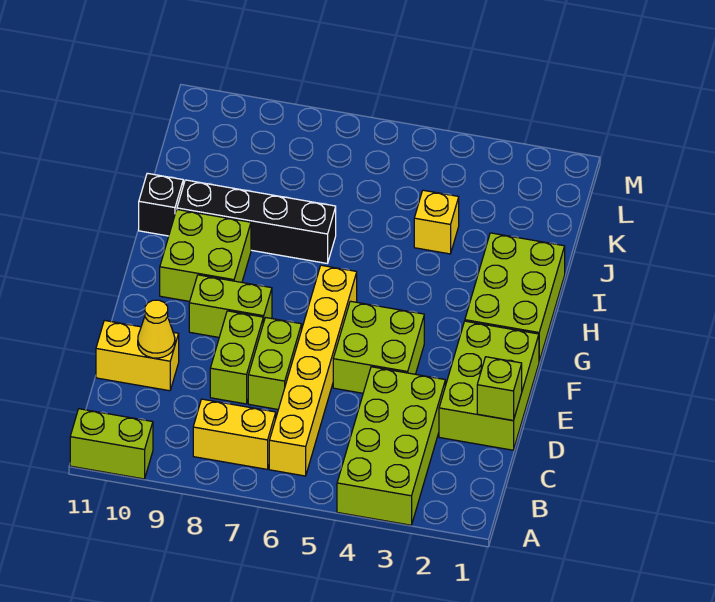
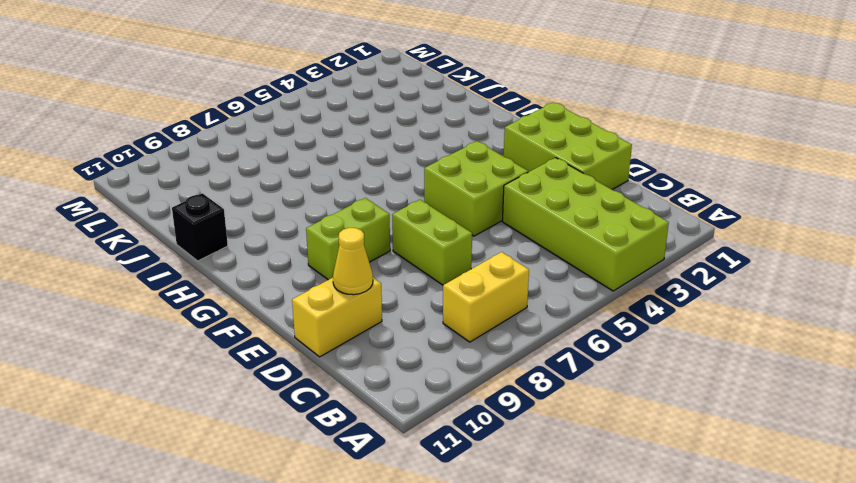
none -> lime 1x2 brick [70,409,153,479]
none -> yellow 1x6 brick [269,265,357,476]
none -> lime 1x2 brick [210,311,263,404]

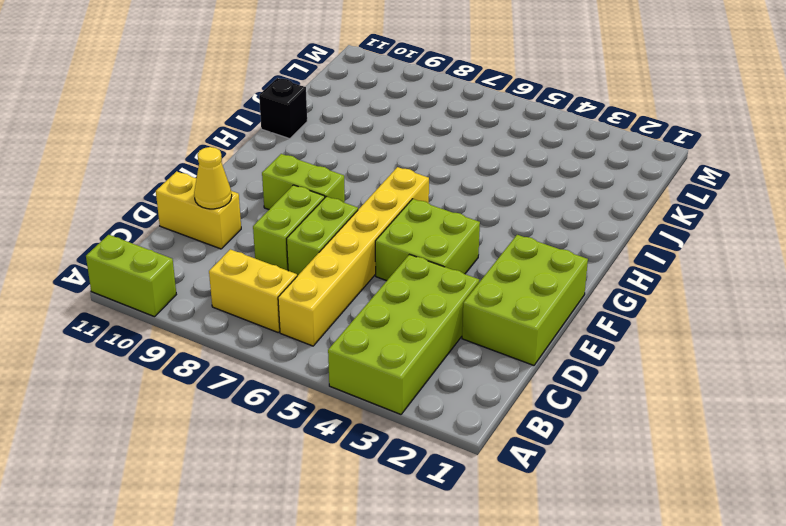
none -> lime 2x3 brick [465,233,565,361]
none -> lime 2x2 brick [160,210,251,301]
none -> black 1x4 brick [177,180,336,263]

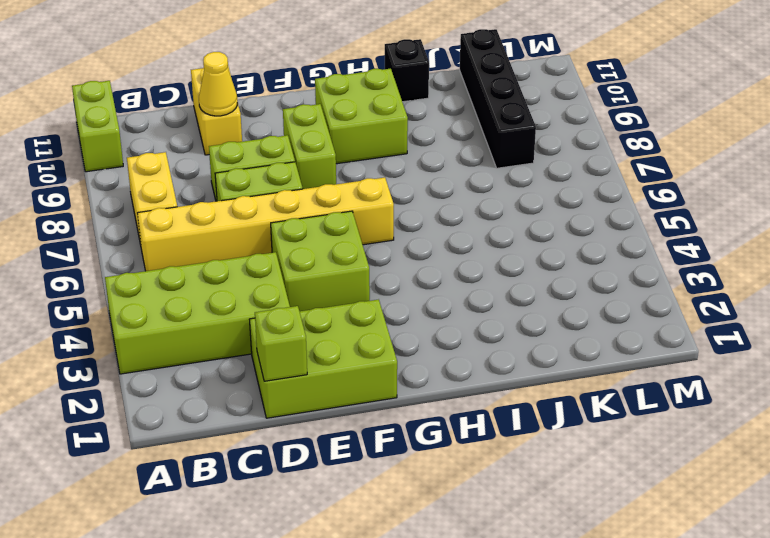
black 1x4 brick [460,29,536,168] -> black 1x4 brick moved to [177,180,336,263]
none -> lime 2x3 brick [465,233,565,361]
none -> yellow 1x1 brick [414,190,459,254]

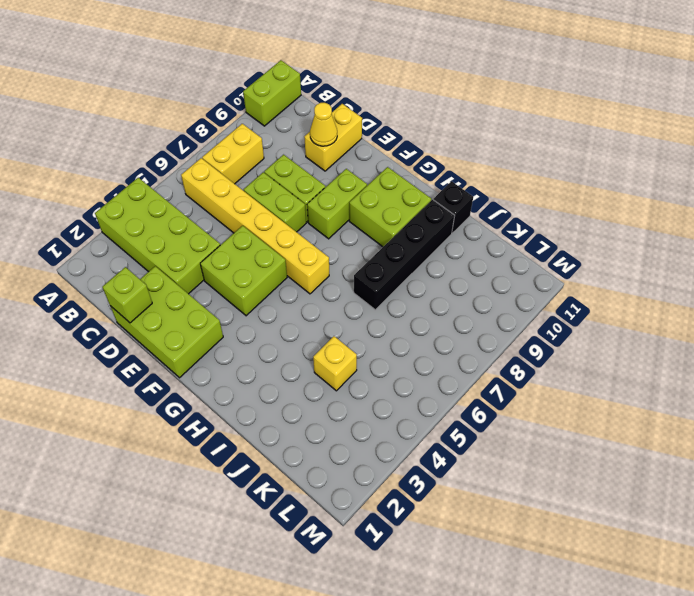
none -> lime 2x3 brick [465,233,565,361]

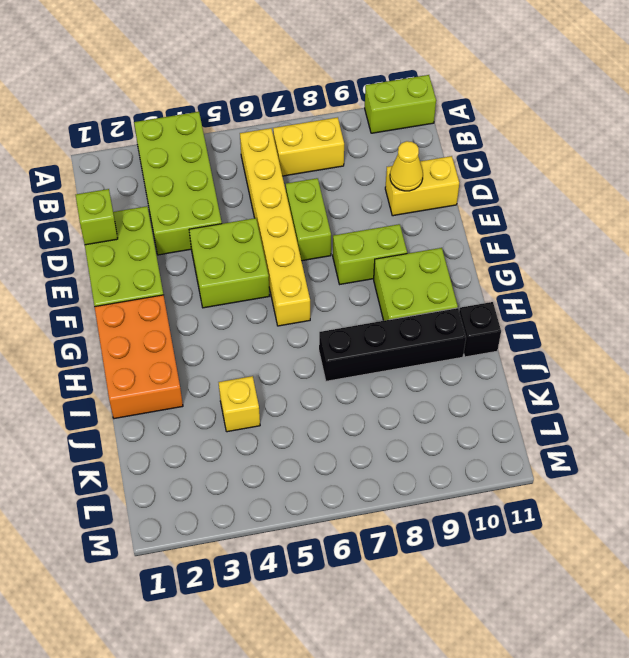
orange 2x3 brick [95,295,183,419] -> lime 2x3 brick [465,233,565,361]
none -> lime 1x2 brick [210,311,263,404]

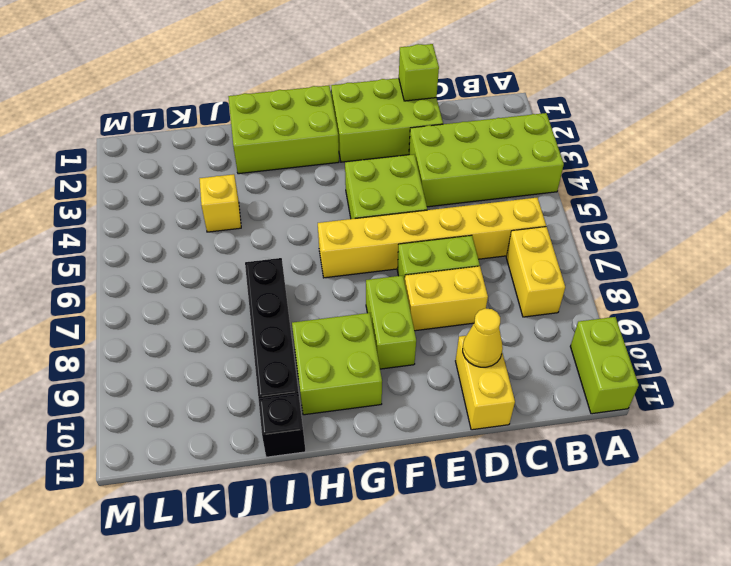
yellow 1x2 brick [405,266,488,331] -> lime 1x2 brick [210,311,263,404]

